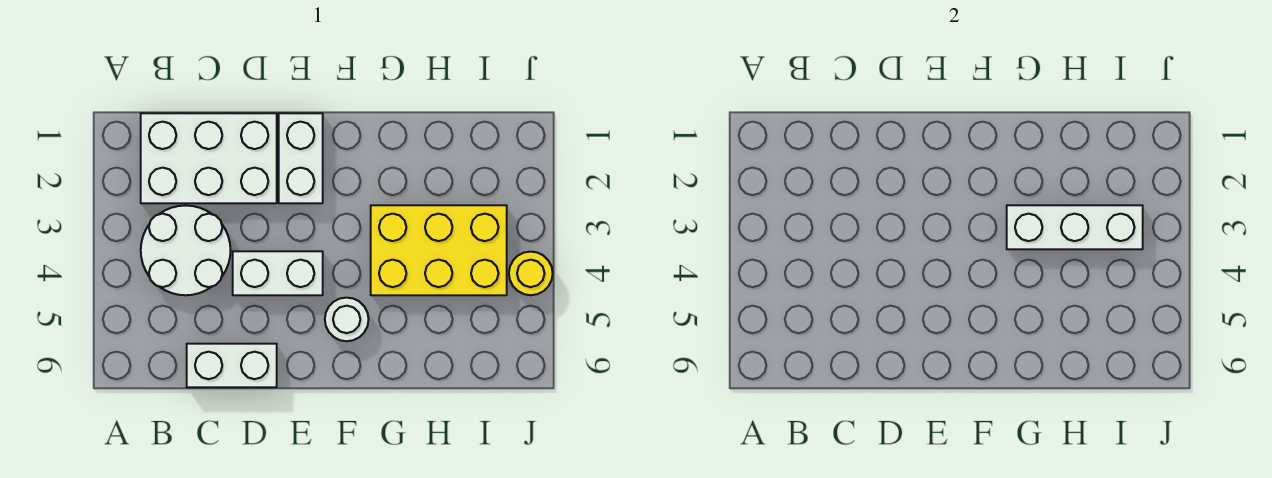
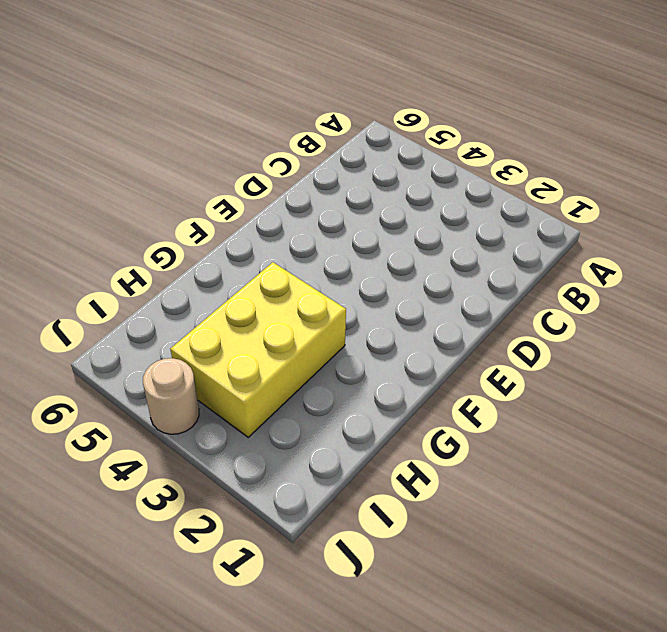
tan 1x1 round brick [143,358,199,434] -> yellow 1x1 round brick [509,252,553,295]
none -> white 2x3 brick [141,113,277,203]
none -> white 2x2 round brick [141,205,231,295]

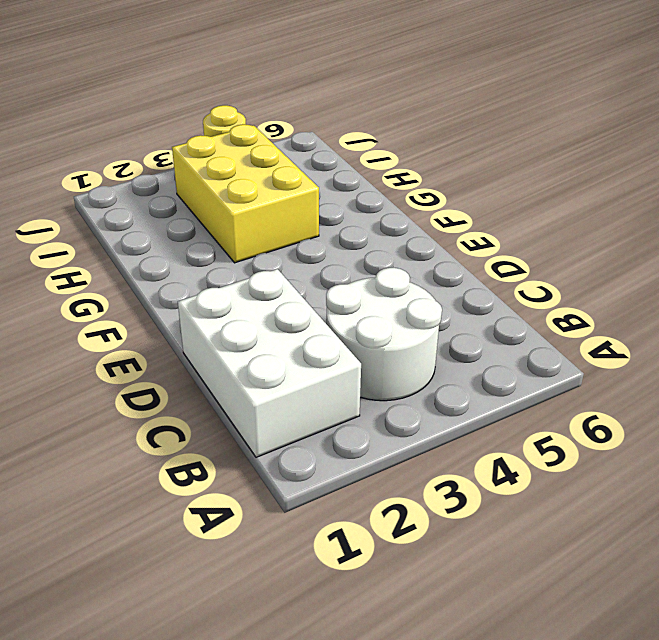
none -> white 1x2 brick [187,344,277,387]
none -> white 1x2 brick [233,251,323,295]

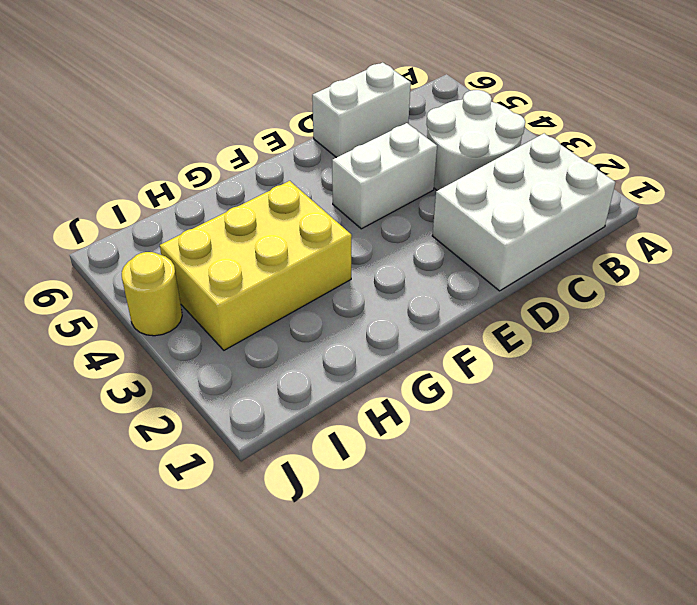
none -> white 1x2 brick [279,113,323,203]
none -> white 1x1 round brick [325,298,369,341]

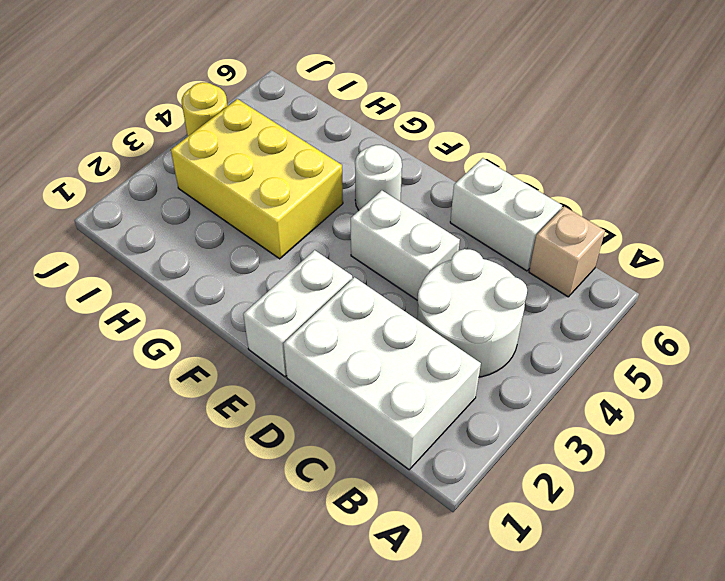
tan 1x1 brick [529,206,605,297] -> none
none -> white 1x3 brick [1007,205,1143,249]

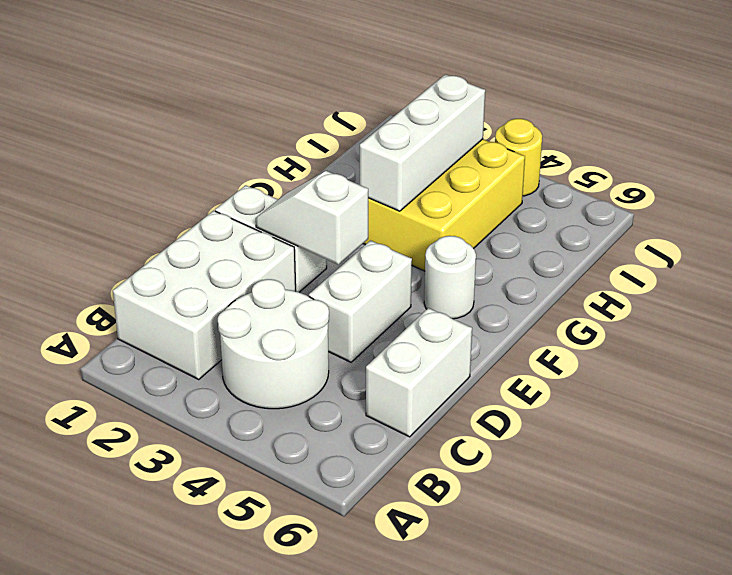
white 1x2 slope [256,171,368,264] -> none

